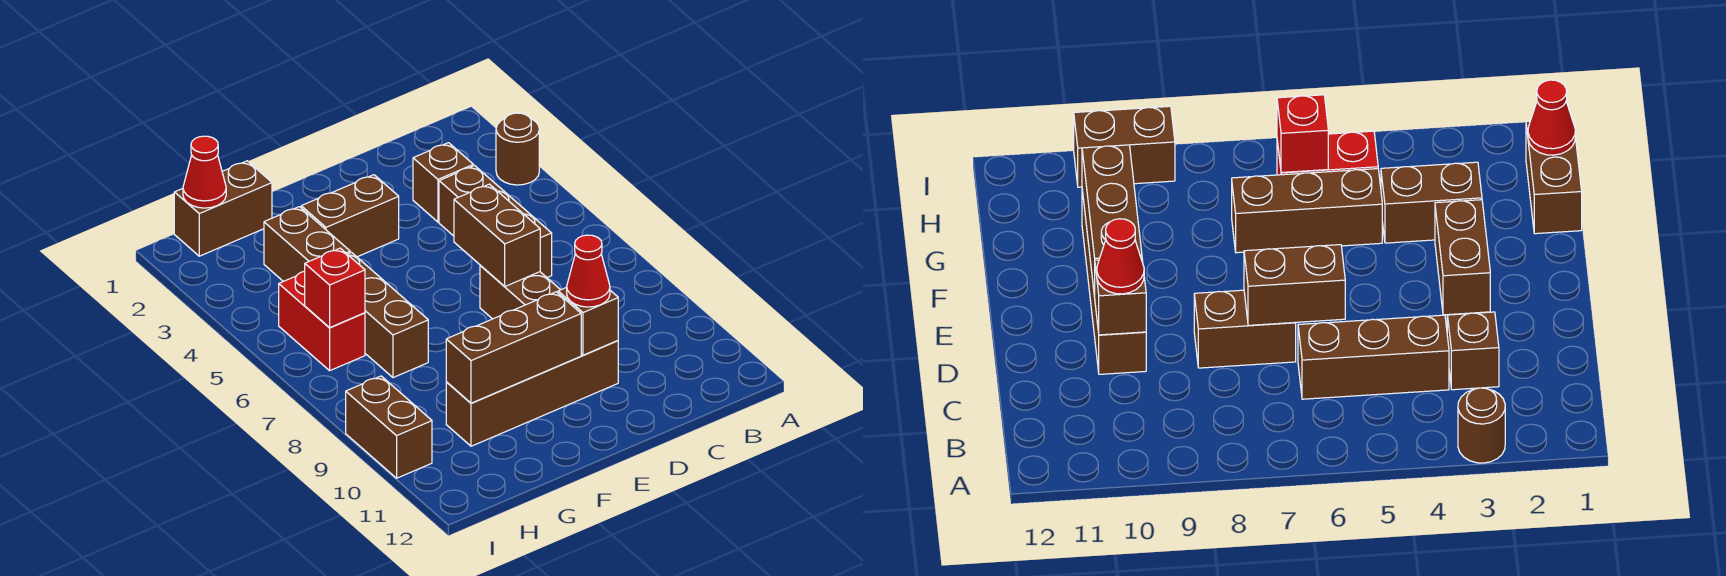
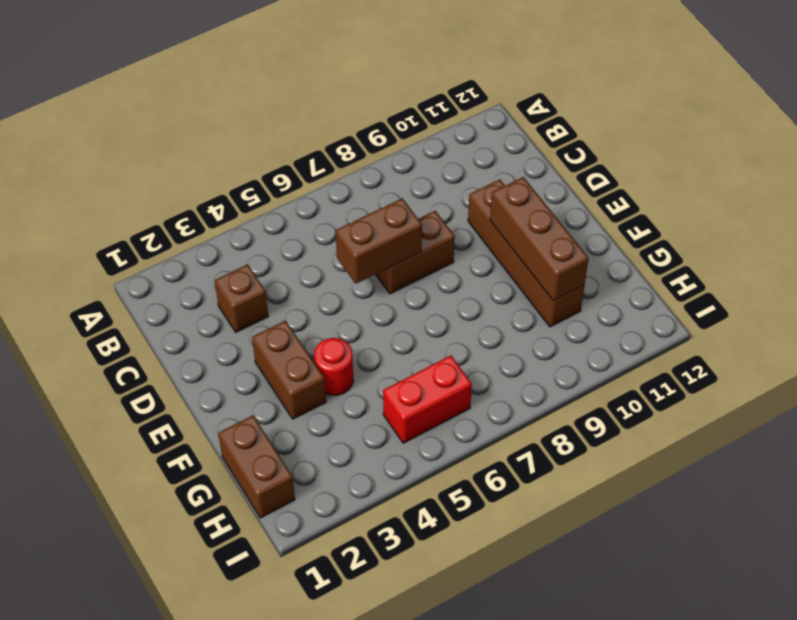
red 1x1 round brick [314,338,353,395] -> none
none -> brown 1x1 round brick [496,113,539,185]
none -> brown 1x3 brick [439,166,552,277]
none -> brown 1x2 brick [264,207,350,281]

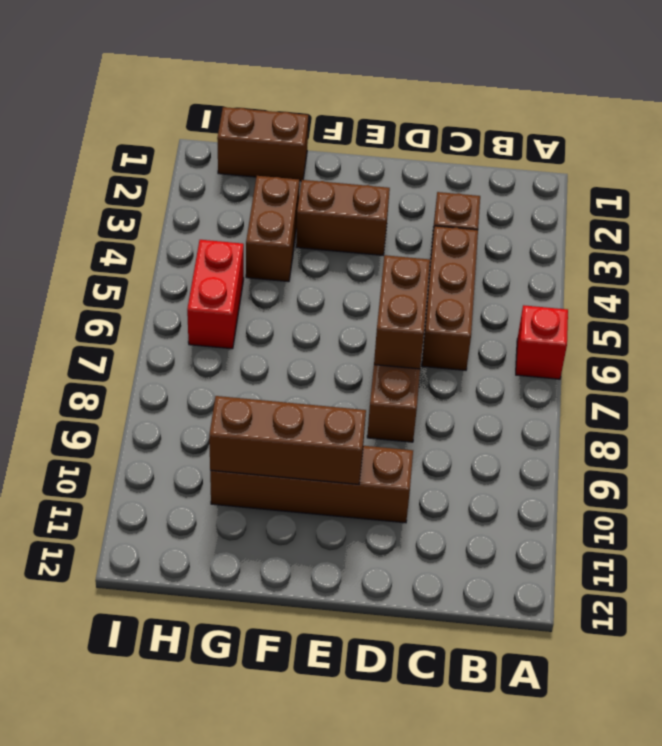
red 1x1 brick [516,305,568,379] -> red 1x1 brick moved to [305,248,365,327]
none -> brown 1x1 round brick [496,113,539,185]
none -> brown 1x3 brick [348,252,428,378]
none -> brown 1x2 brick [346,376,432,478]

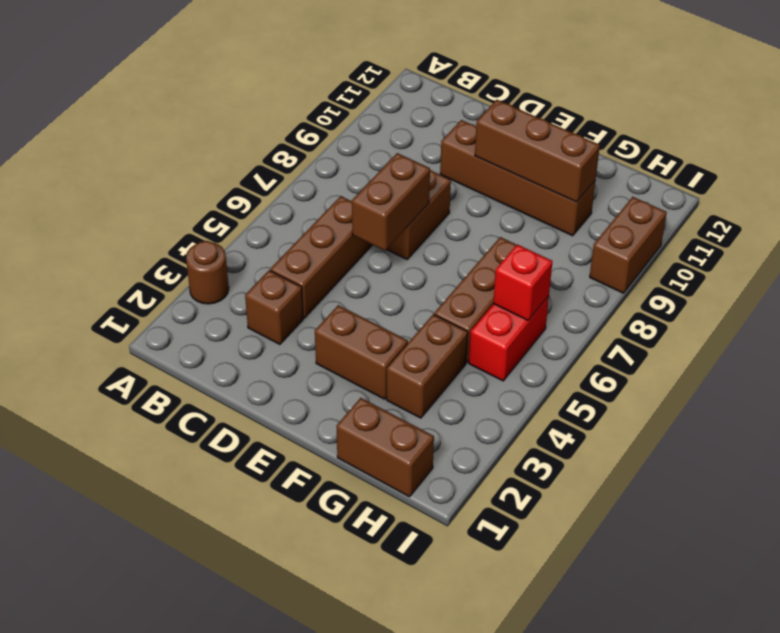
none -> brown 1x1 brick [558,287,618,355]
none -> red 1x1 cone [183,136,226,208]
none -> red 1x1 cone [567,235,610,307]

